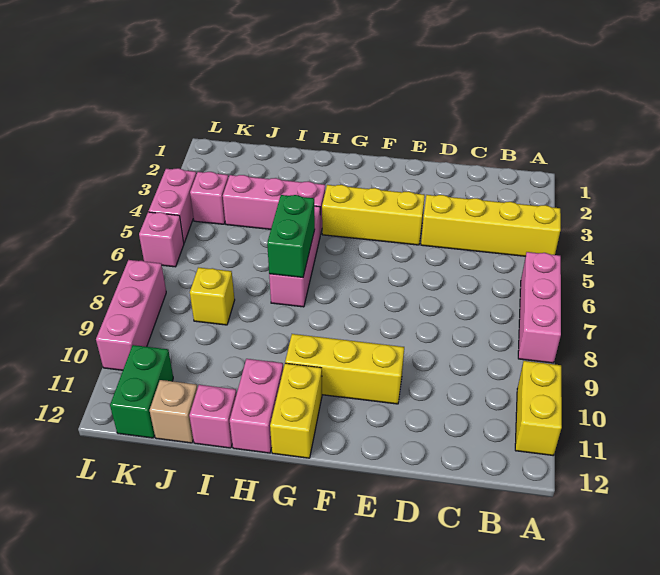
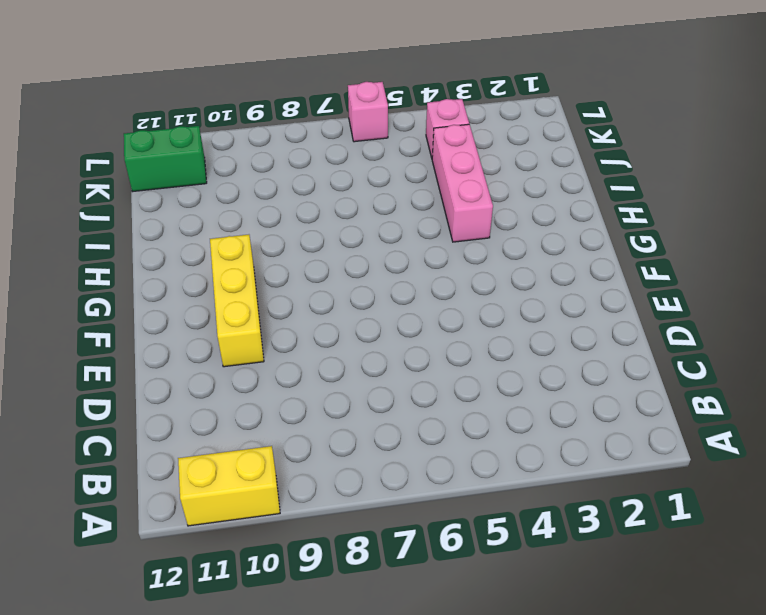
none -> yellow 1x4 brick [421,195,561,256]
none -> pink 1x3 brick [518,252,561,363]
none -> yellow 1x3 brick [322,185,425,245]

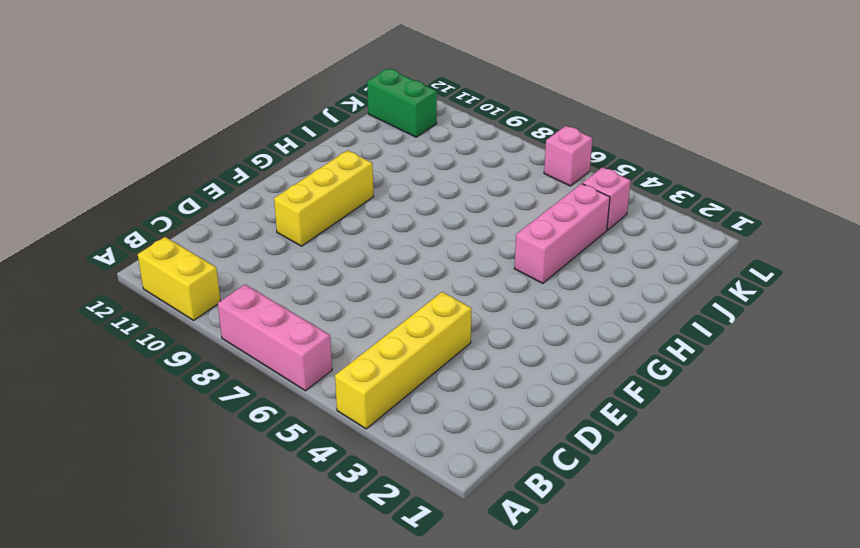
none -> yellow 1x3 brick [322,185,425,245]
none -> yellow 1x2 brick [270,363,322,458]
none -> pink 1x3 brick [269,206,320,307]

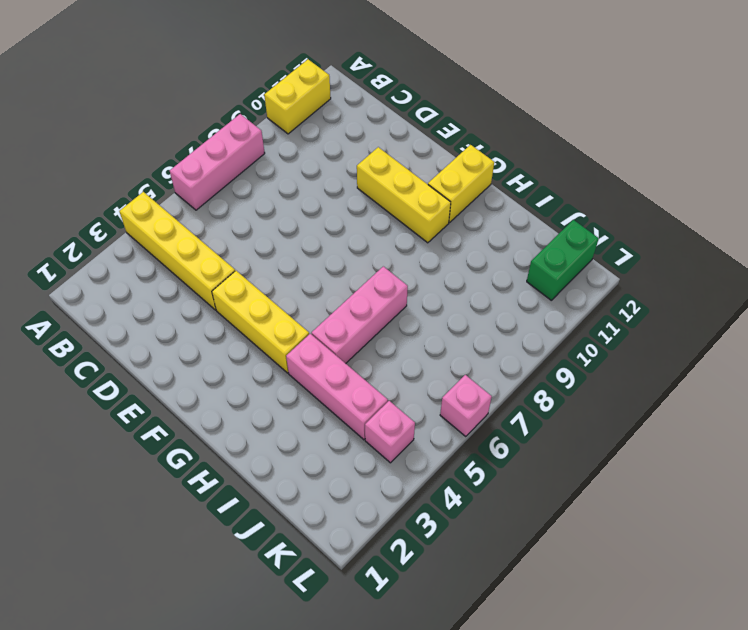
none -> pink 1x2 brick [230,359,283,453]
none -> pink 1x1 brick [189,385,237,448]
none -> yellow 1x1 brick [190,268,235,325]

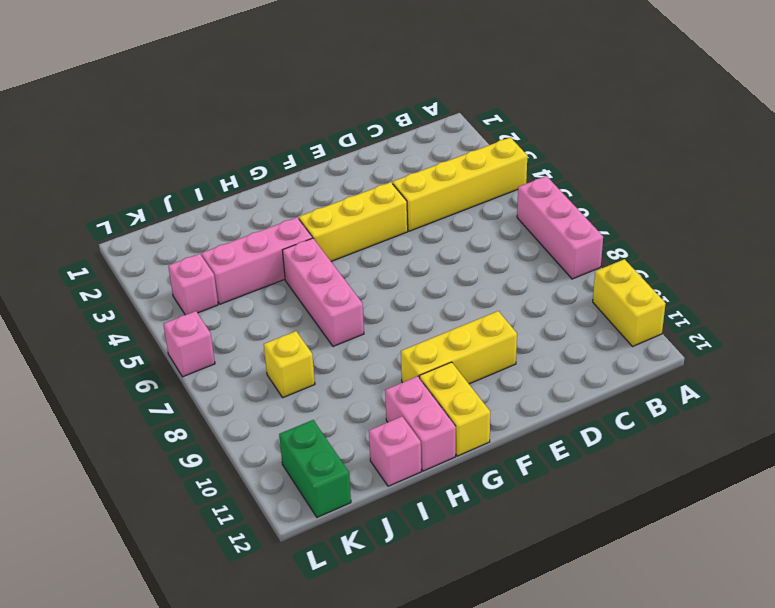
none -> tan 1x1 brick [150,380,197,443]
none -> pink 1x2 brick [149,168,196,243]
none -> pink 1x3 brick [96,260,166,370]

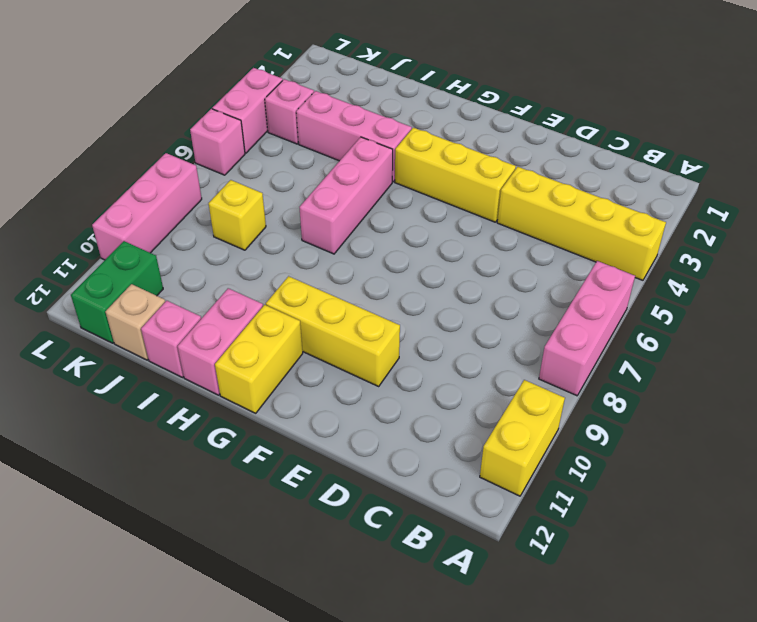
none -> green 1x2 brick [267,195,315,277]

